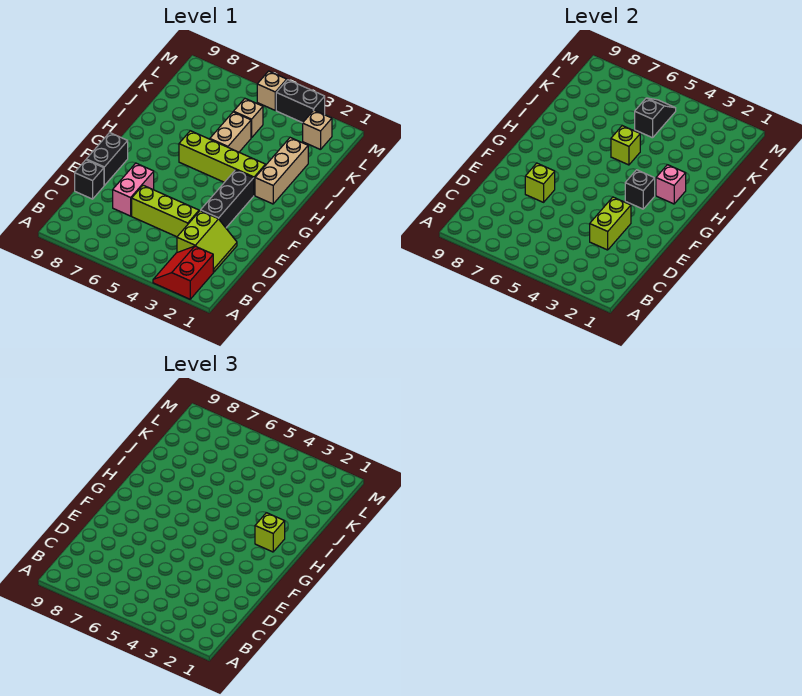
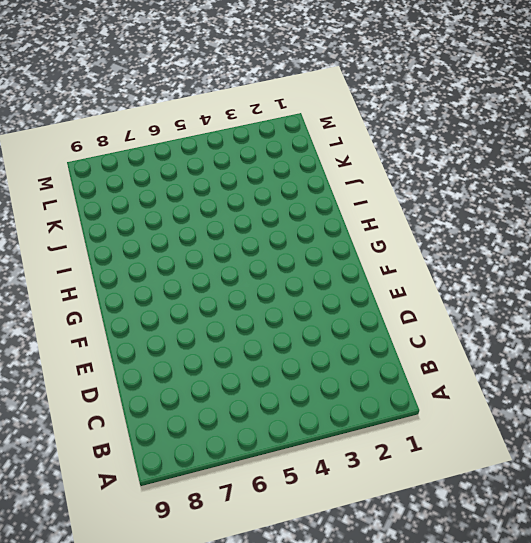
none -> red 2x2 slope [153,246,213,299]
none -> lime 2x2 slope [177,211,237,272]
none -> lime 1x3 brick [132,185,199,237]

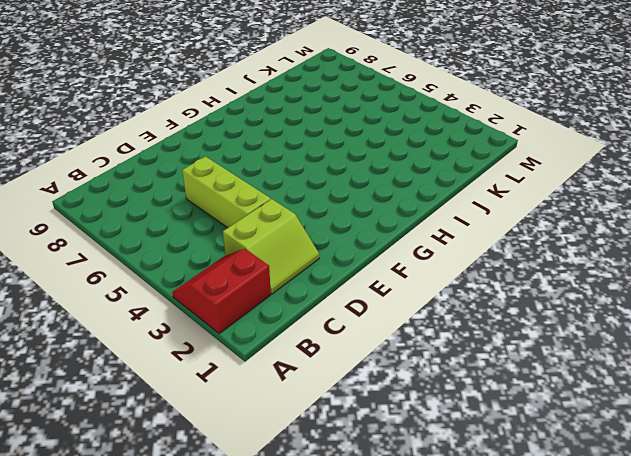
none -> pink 1x2 brick [113,163,154,216]
none -> black 1x1 brick [75,160,104,199]
none -> black 1x3 brick [201,170,254,228]

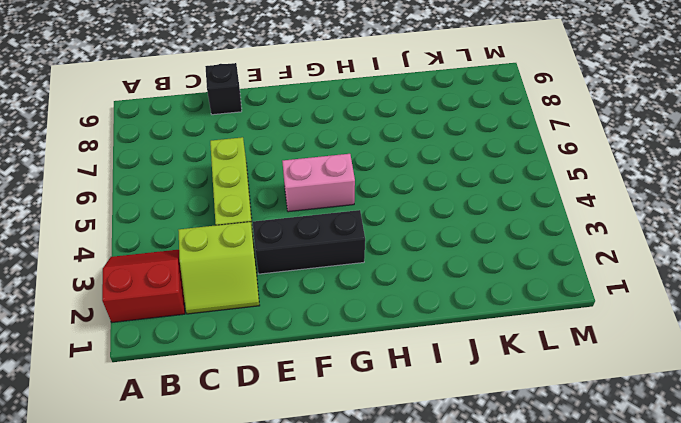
pink 1x2 brick [282,154,355,212] -> pink 1x2 brick moved to [113,163,154,216]
none -> black 1x2 brick [86,133,128,185]
none -> tan 1x3 brick [255,138,308,204]
none -> lime 1x4 brick [179,131,265,195]

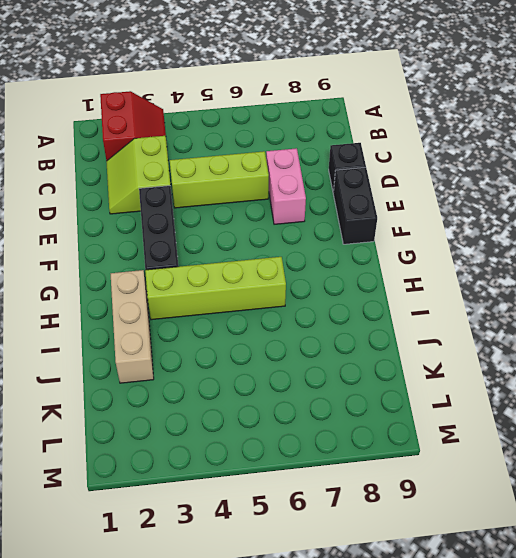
none -> tan 1x2 brick [210,112,251,152]
none -> tan 1x1 brick [234,99,263,138]
none -> tan 1x1 brick [303,110,332,150]

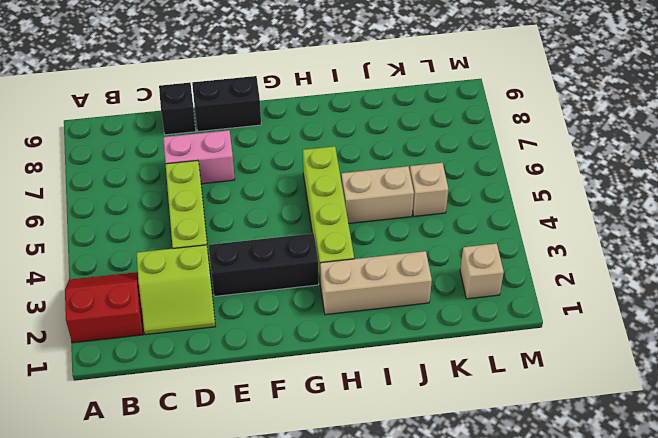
none -> black 1x2 brick [276,80,325,123]
none -> tan 1x1 brick [257,71,287,110]
none -> lime 1x2 brick [590,197,631,250]

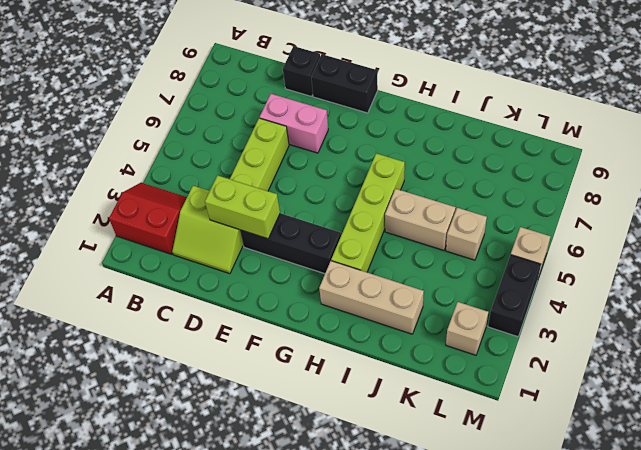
none -> lime 1x1 brick [525,163,555,202]
none -> black 1x1 brick [625,170,655,209]
none -> pink 1x1 brick [656,165,686,204]

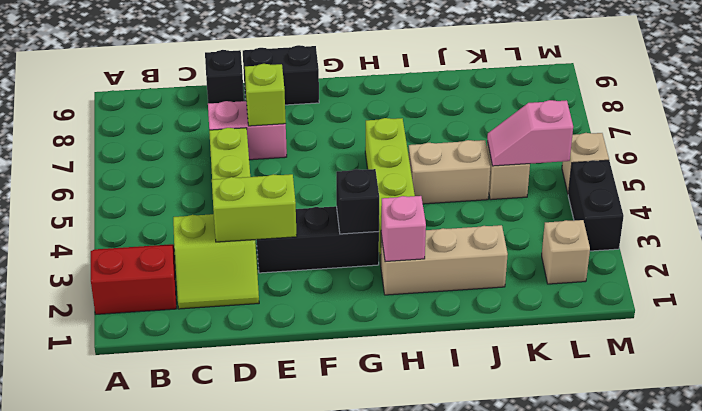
pink 1x2 slope [487,100,573,166] -> black 1x2 slope [635,98,676,138]
none -> lime 1x1 brick [611,126,640,165]
none -> lime 1x1 brick [255,513,285,552]

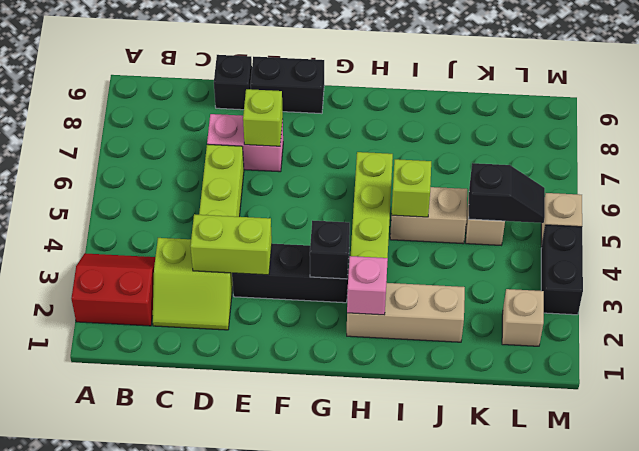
none -> lime 1x1 brick [255,513,285,552]

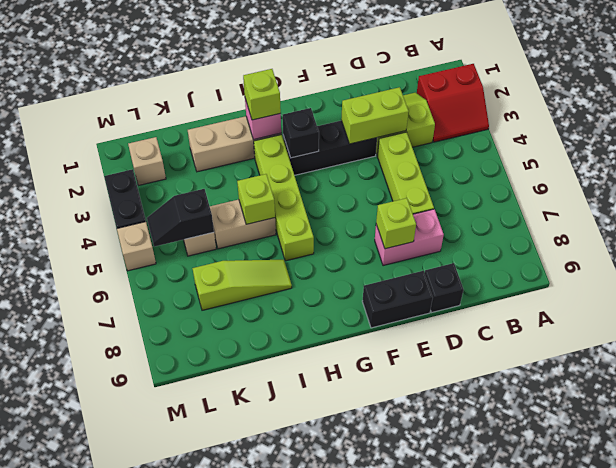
lime 1x3 slope [192,260,292,310] -> none

